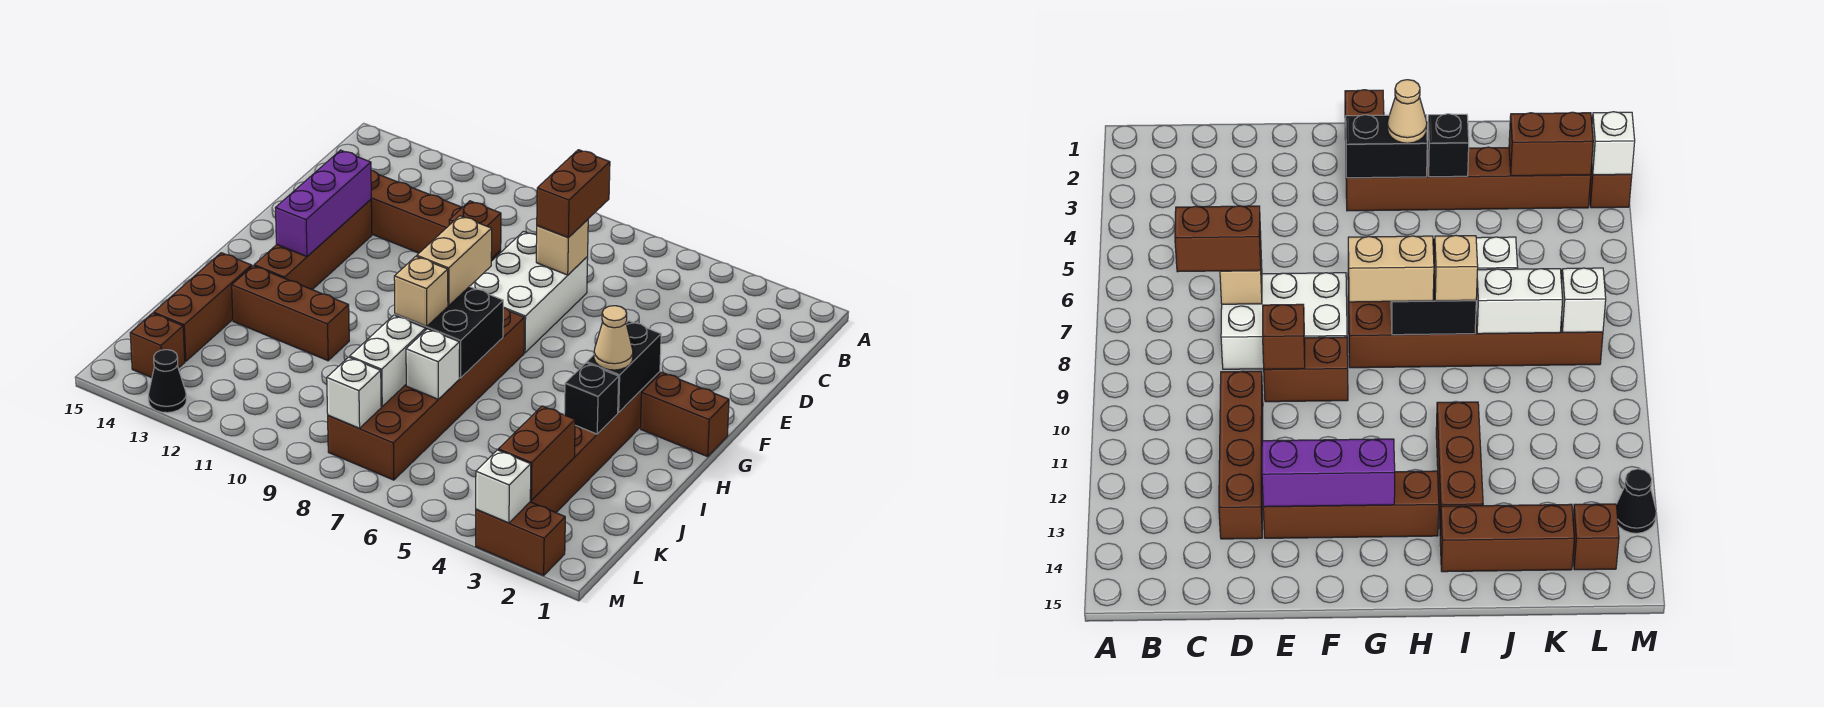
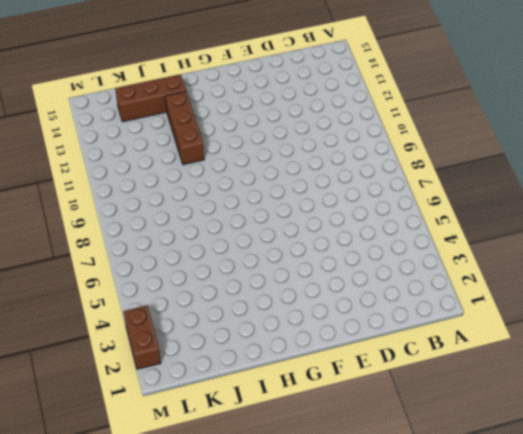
none -> white 2x3 brick [469,231,588,353]
none -> brown 1x4 brick [371,170,462,253]
none -> brown 1x2 brick [1264,337,1348,402]

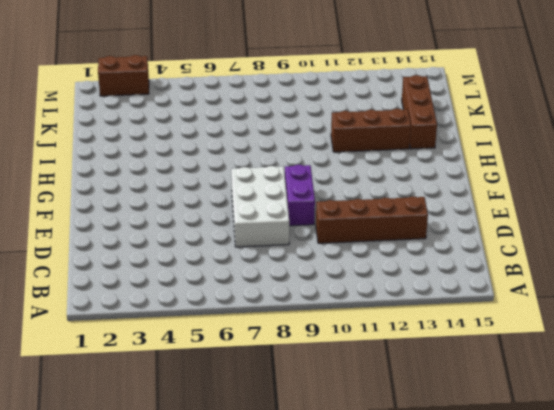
purple 1x2 brick [285,165,315,226] -> brown 1x2 brick [1264,337,1348,402]
none -> brown 1x4 brick [254,200,372,290]
none -> brown 1x2 brick [641,372,729,457]
none -> brown 1x6 brick [530,372,660,513]

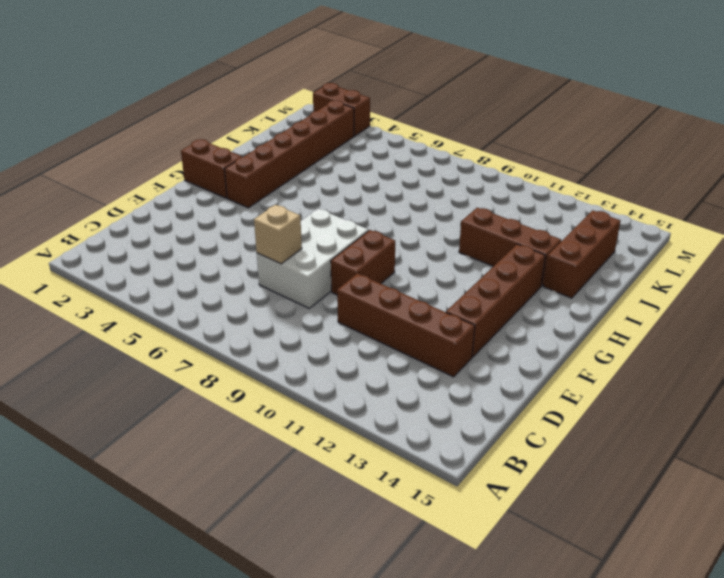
none -> brown 2x6 brick [328,307,525,480]
none -> brown 1x1 brick [130,313,185,378]
none -> black 1x1 cone [148,350,186,413]

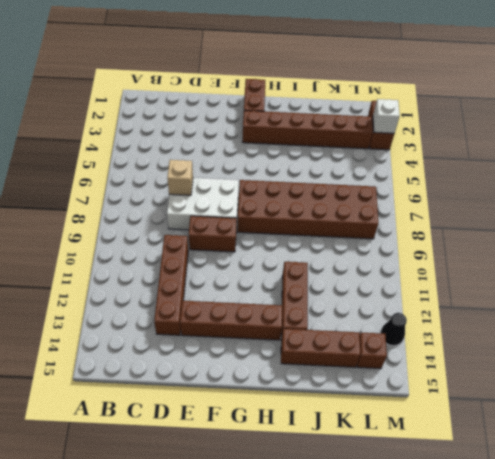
none -> brown 1x1 brick [449,201,501,259]
none -> purple 1x3 brick [276,150,371,257]
none -> black 1x2 brick [587,321,661,412]

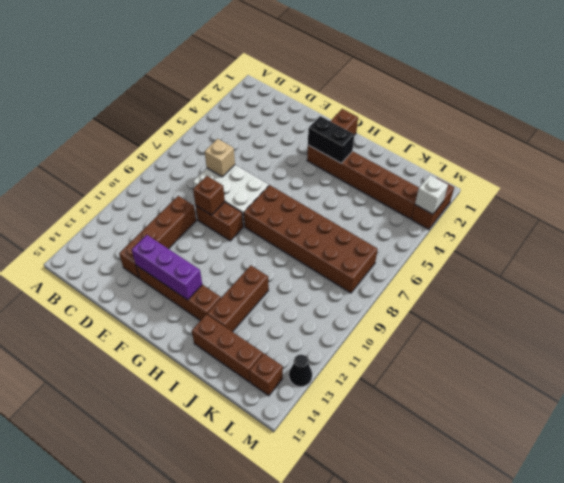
none -> black 2x2 brick [395,287,503,378]
none -> black 1x1 brick [564,363,619,434]
none -> white 1x1 brick [406,329,460,399]

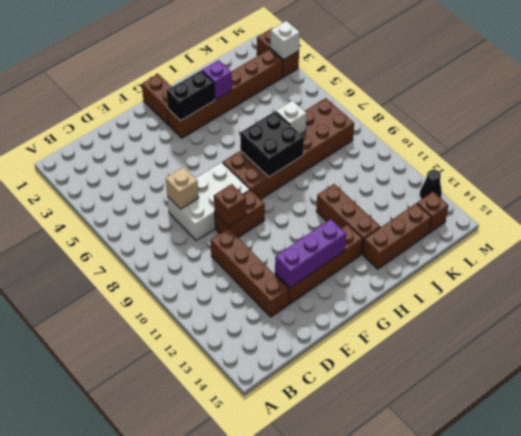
purple 1x1 brick [202,60,232,100] -> black 1x1 brick [564,363,619,434]
none -> white 1x2 brick [350,315,426,407]
none -> brown 1x2 brick [498,406,575,500]
none -> white 1x1 brick [327,357,381,428]

